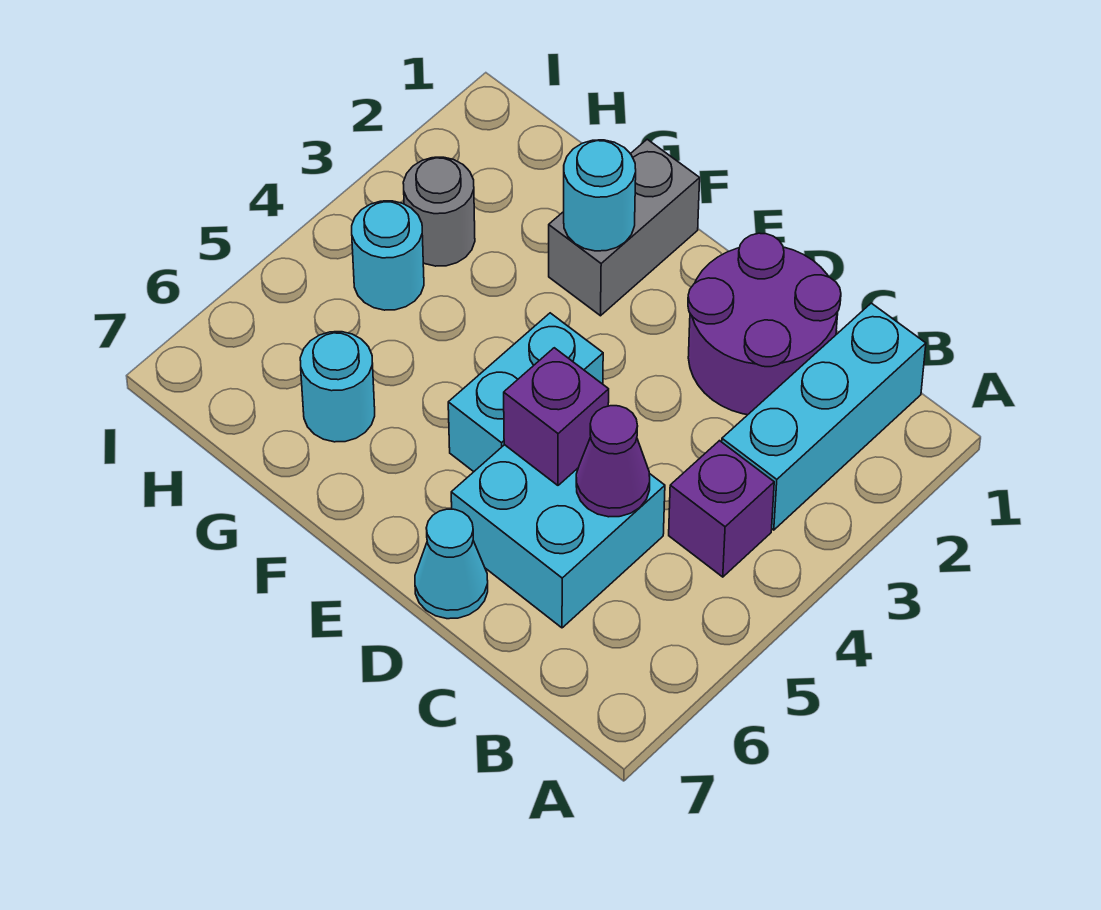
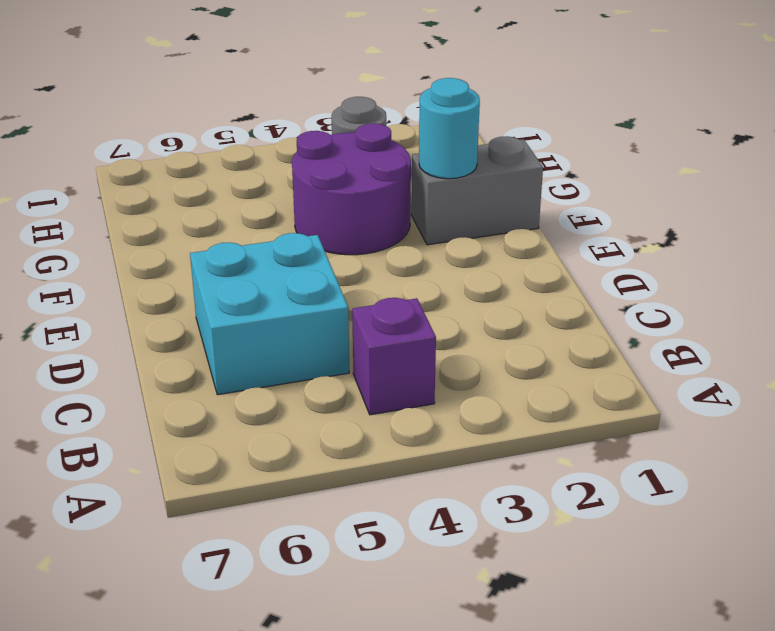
purple 2x2 round brick [292,123,411,255] -> purple 2x2 round brick moved to [688,233,841,415]
none -> cyan 1x3 brick [722,303,926,530]
none -> cyan 1x1 cone [415,509,488,619]
none -> cyan 1x2 brick [448,313,603,472]

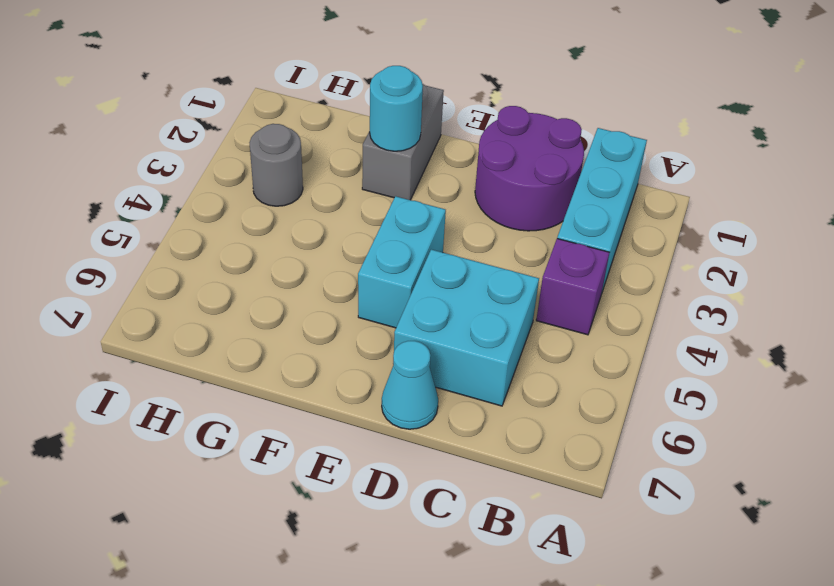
none -> cyan 1x1 round brick [300,332,375,442]
none -> cyan 1x1 round brick [352,201,424,310]
none -> purple 1x1 cone [576,406,650,517]

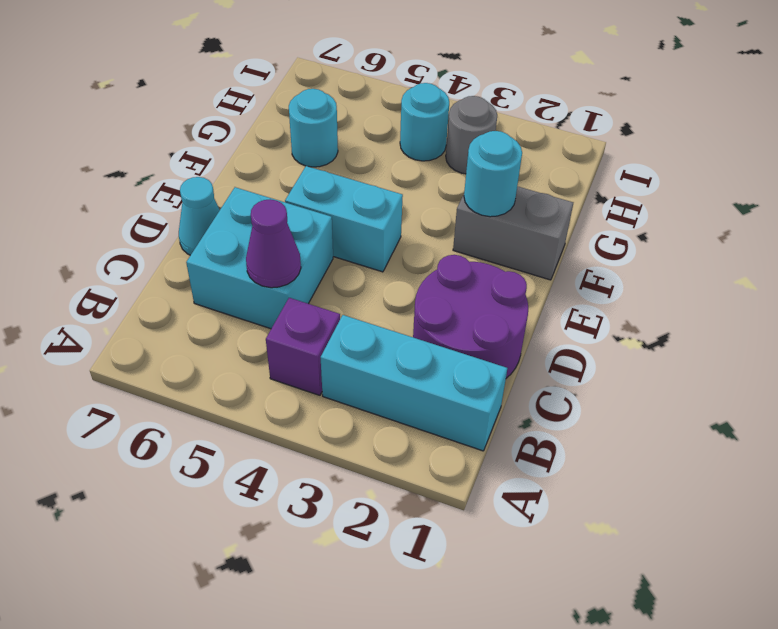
none -> purple 1x1 brick [504,348,609,485]

